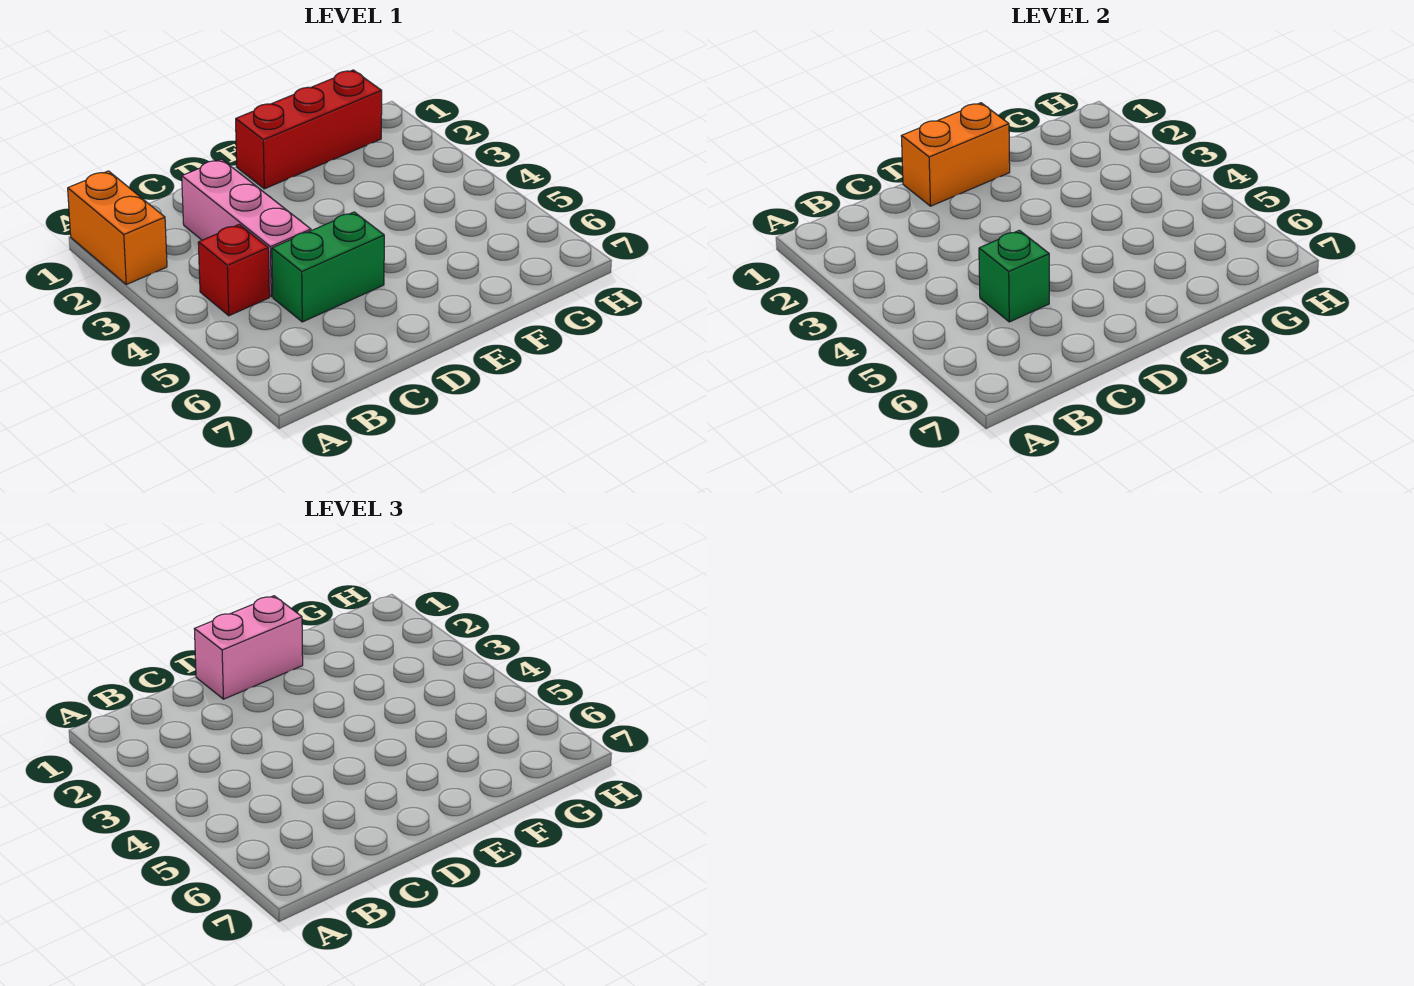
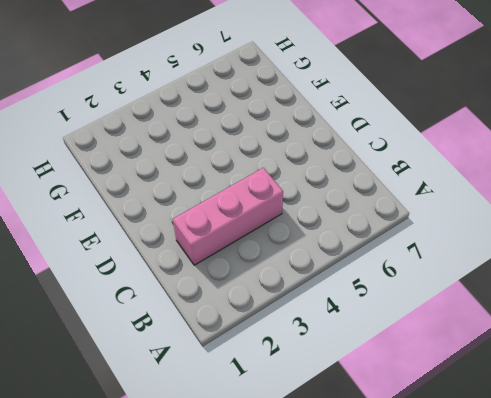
none -> orange 1x2 brick [68,171,167,284]
none -> red 1x1 brick [198,224,269,316]

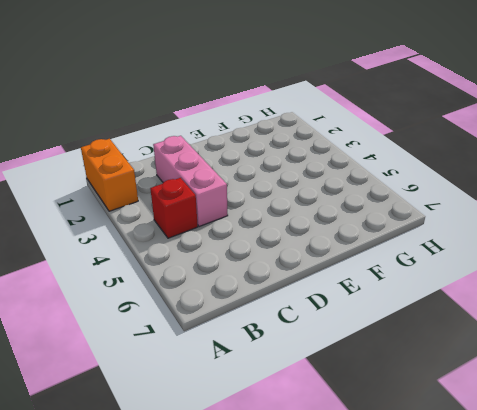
none -> green 1x2 brick [272,212,384,322]
none -> red 1x3 brick [236,70,382,189]

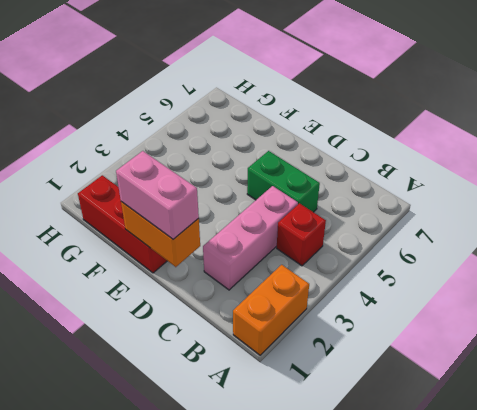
none -> green 1x1 brick [979,230,1049,322]

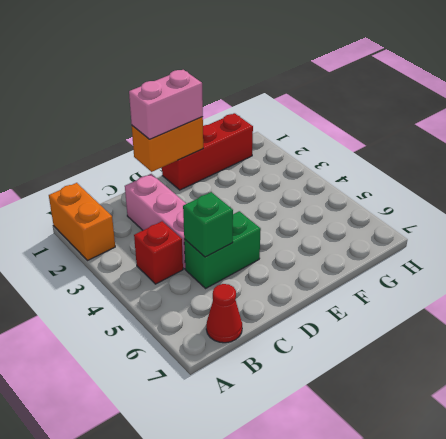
red 1x1 cone [206,284,242,343] -> none

